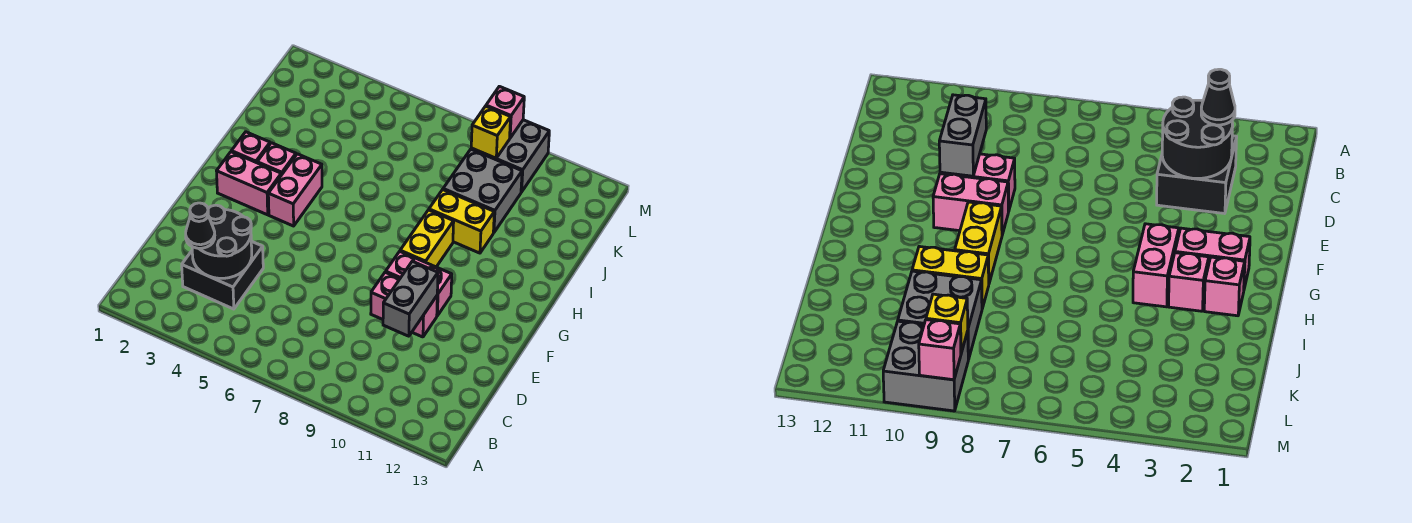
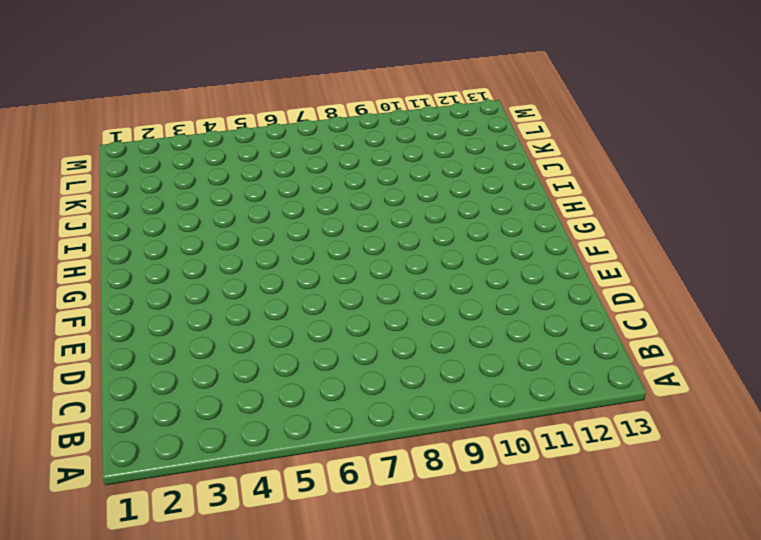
none -> black 2x2 brick [182,241,263,309]
none -> pink 1x2 brick [371,272,437,337]
none -> pink 1x2 brick [386,251,452,316]

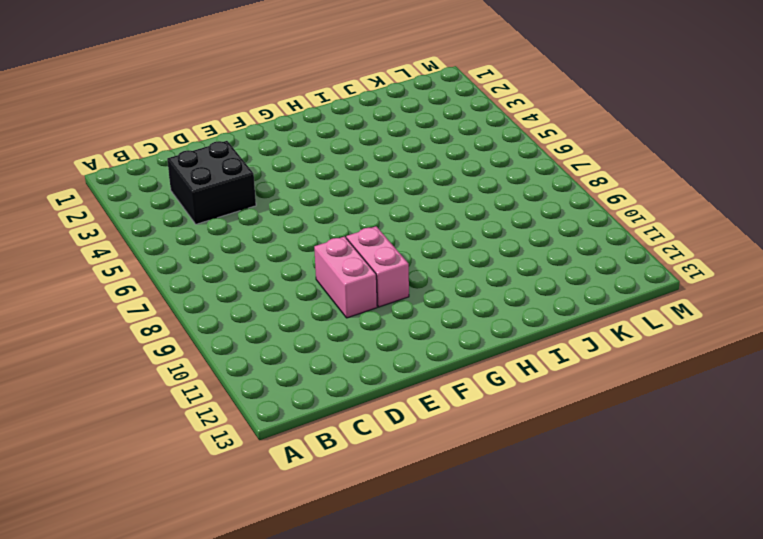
none -> pink 1x2 brick [217,152,281,215]
none -> pink 1x2 brick [268,154,322,226]
none -> yellow 1x2 brick [400,210,454,267]

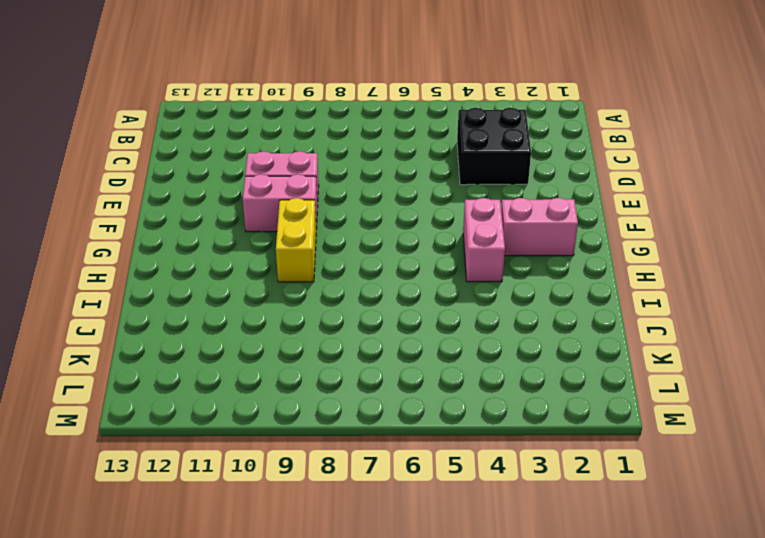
none -> pink 1x1 brick [231,132,270,163]
none -> pink 1x1 brick [257,143,296,175]
none -> yellow 1x2 brick [429,190,494,253]

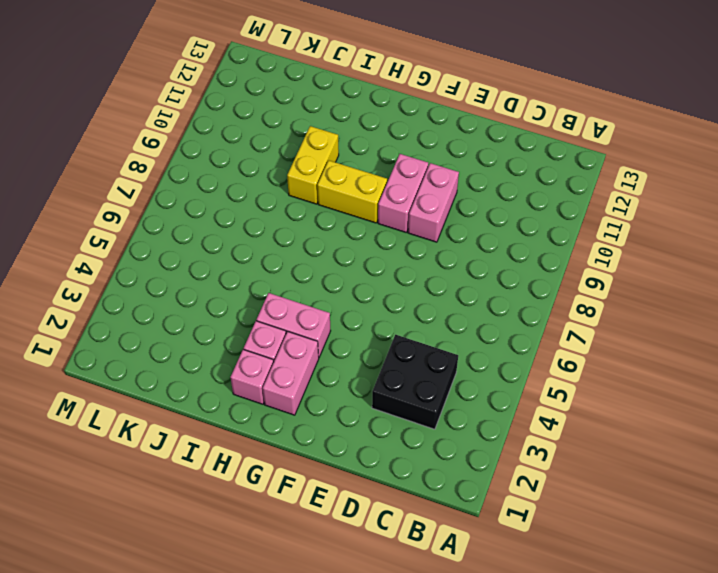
none -> grey 2x2 brick [443,149,522,233]
none -> grey 2x2 brick [471,120,549,192]
none -> black 2x2 round brick [192,205,252,278]

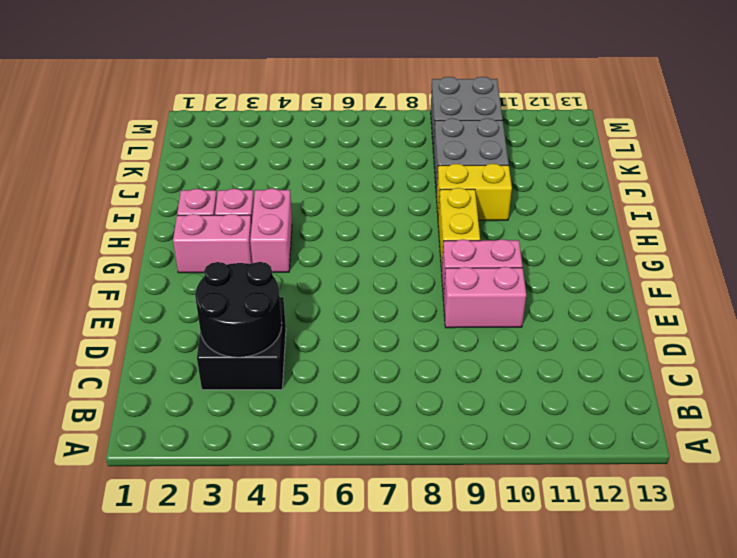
none -> grey 1x2 brick [383,261,438,336]
none -> yellow 1x1 brick [471,106,511,158]
none -> pink 1x1 brick [486,86,524,138]

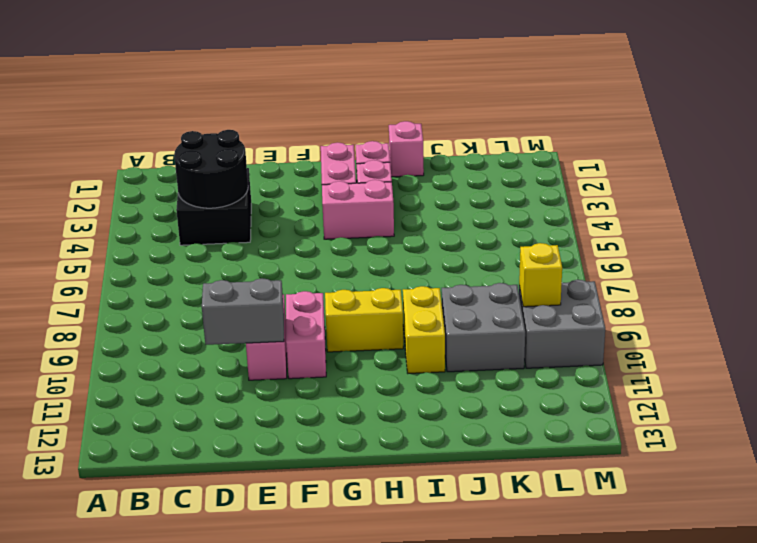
pink 1x1 brick [389,121,424,177] -> pink 1x1 brick moved to [486,86,524,138]
none -> black 1x1 cone [186,203,215,248]

